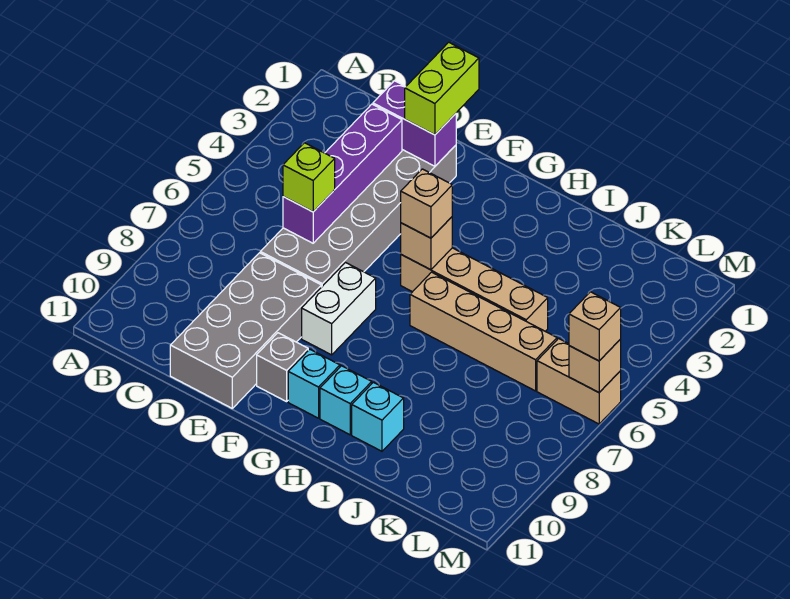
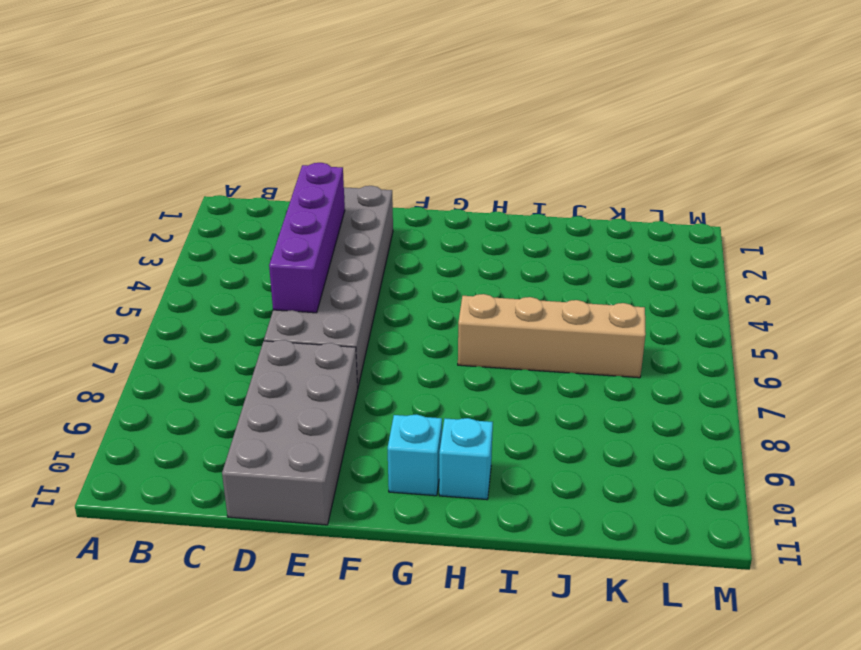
none -> white 1x2 brick [302,263,376,355]
none -> grey 1x1 brick [257,333,308,402]
none -> tan 1x4 brick [401,248,548,331]

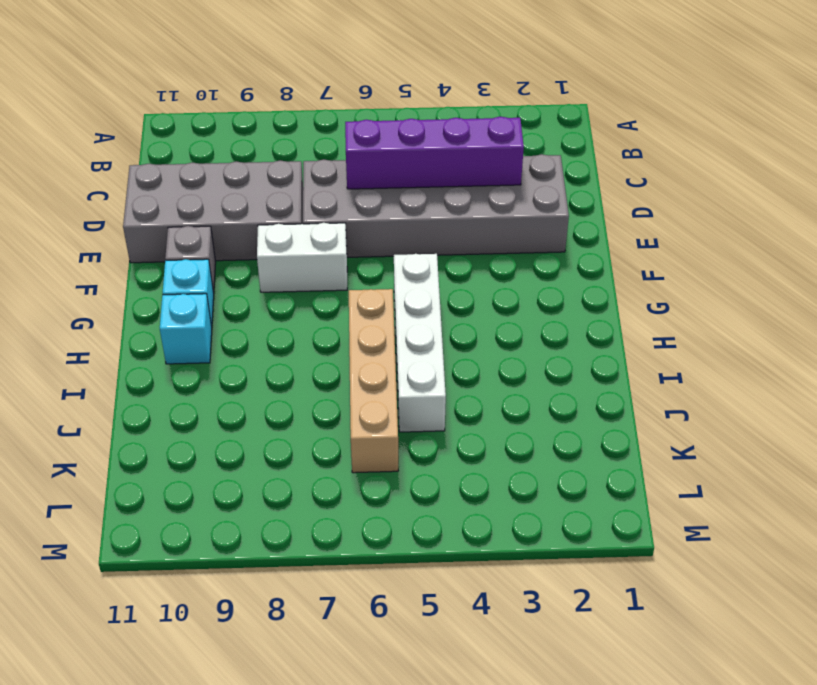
white 1x4 brick [394,254,446,432] -> tan 1x4 brick [401,248,548,331]
none -> cyan 1x1 brick [352,382,404,451]
none -> tan 1x2 brick [537,339,621,424]
none -> purple 1x2 brick [373,81,456,166]

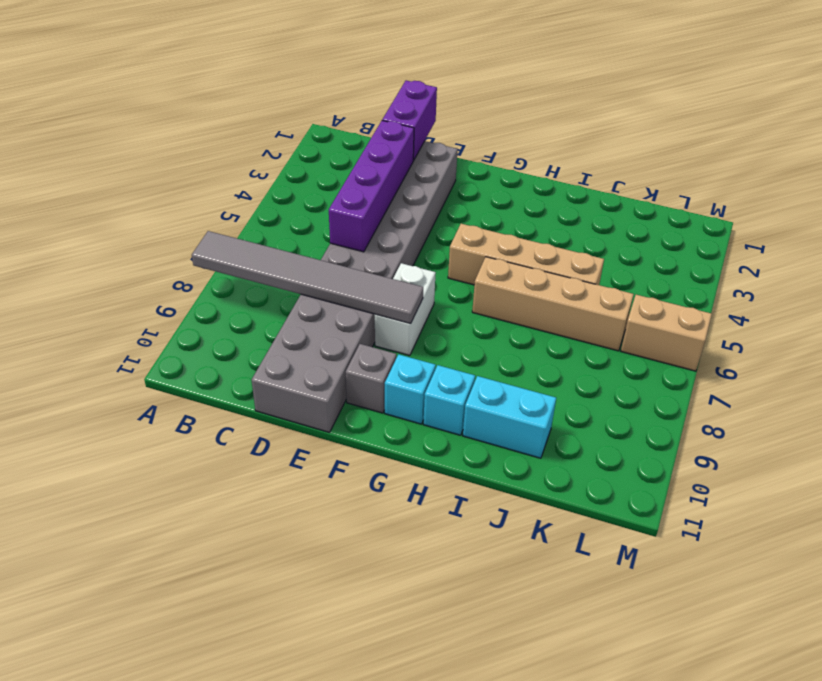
grey 1x6 tile [192,231,423,324] -> none
purple 1x2 brick [382,81,437,160] -> purple 1x2 brick turned to [373,81,456,166]
cyan 1x2 brick [463,376,556,458] -> cyan 1x1 brick [352,382,404,451]
none -> tan 1x1 brick [401,217,452,270]
none -> tan 1x1 brick [569,339,621,392]
none -> lime 1x1 brick [283,143,335,212]

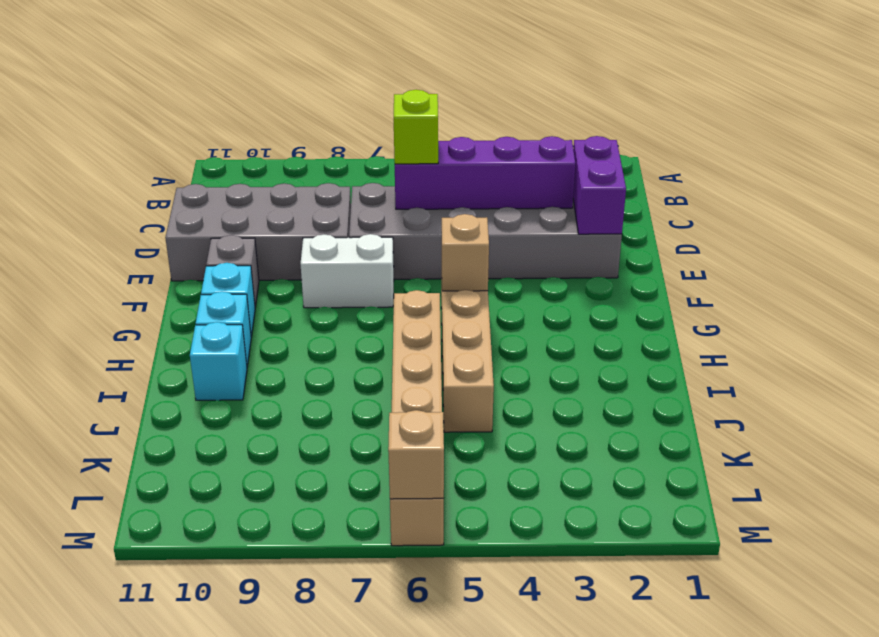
none -> lime 1x2 brick [405,42,479,135]
none -> tan 1x1 brick [401,169,452,238]
none -> tan 1x1 brick [569,292,621,361]

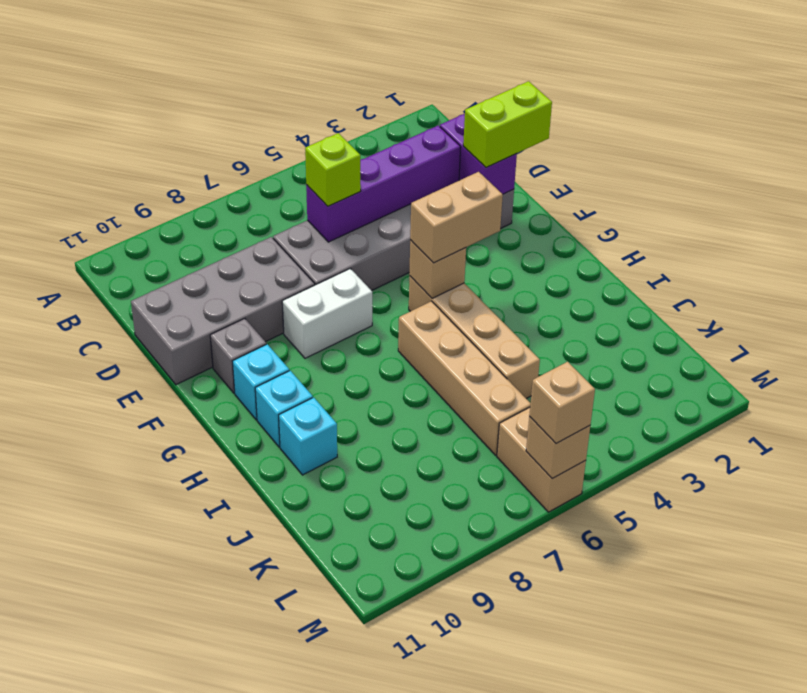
tan 1x2 brick [410,172,503,263] -> tan 1x1 brick [401,169,452,238]

